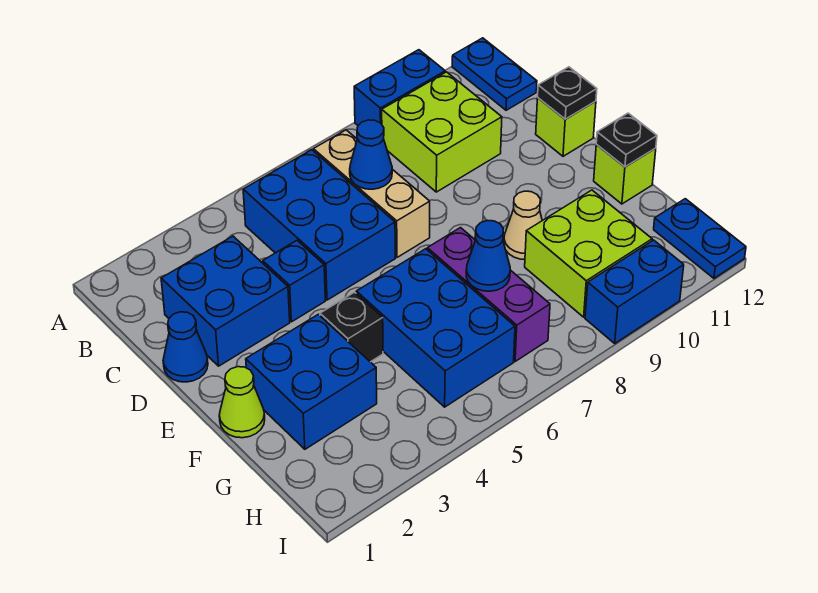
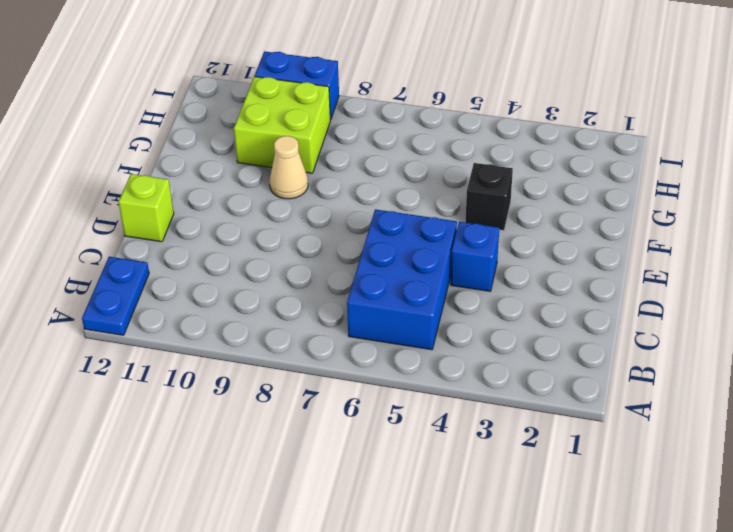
none -> blue 1x2 brick [354,50,445,125]
none -> tan 1x3 brick [313,130,430,257]
none -> lime 2x2 brick [382,72,502,192]

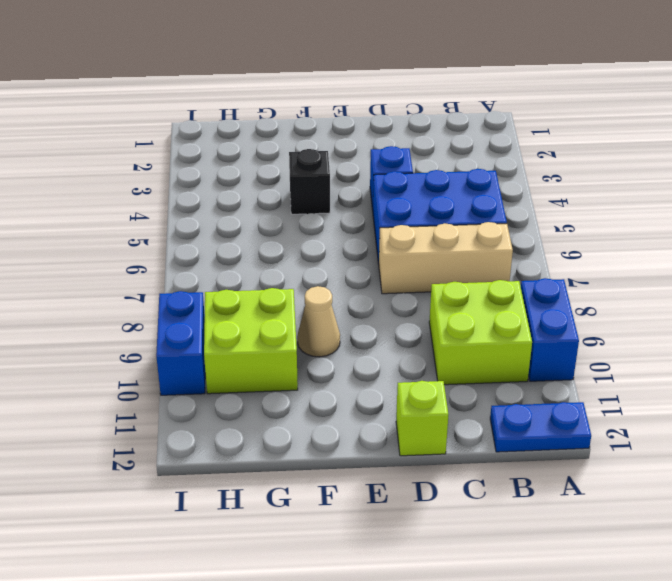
none -> blue 2x2 brick [161,236,290,366]
none -> blue 1x1 cone [163,312,208,382]
none -> lime 1x1 cone [219,367,265,438]

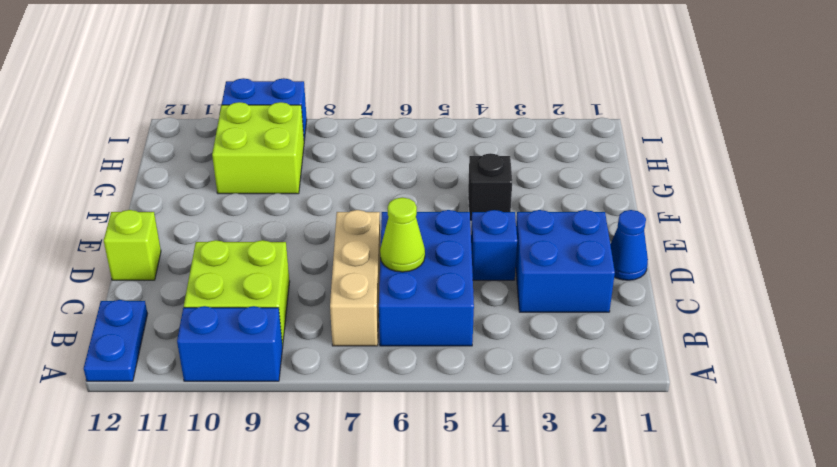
lime 1x1 cone [380,197,425,272] -> lime 1x1 cone moved to [219,367,265,438]
none -> blue 2x2 brick [246,314,377,449]
none -> blue 2x3 brick [356,249,515,407]
none -> purple 1x3 brick [427,228,550,361]

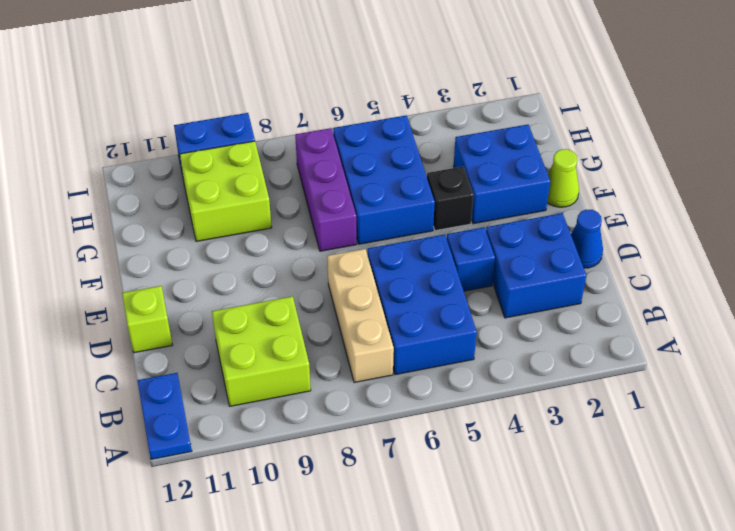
none -> blue 1x2 brick [354,50,445,125]
none -> tan 1x1 cone [504,191,542,260]
none -> lime 1x1 brick [594,145,656,204]

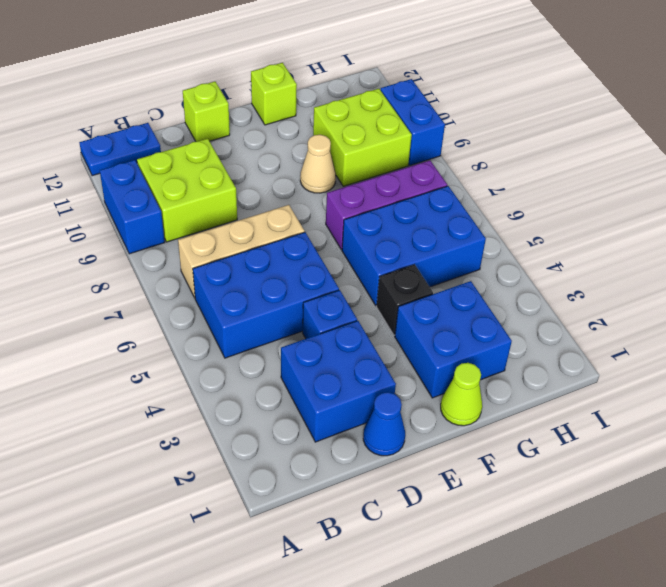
none -> blue 1x2 plate [654,199,746,278]
none -> blue 1x1 cone [350,120,392,189]
none -> black 1x1 plate [538,67,597,119]

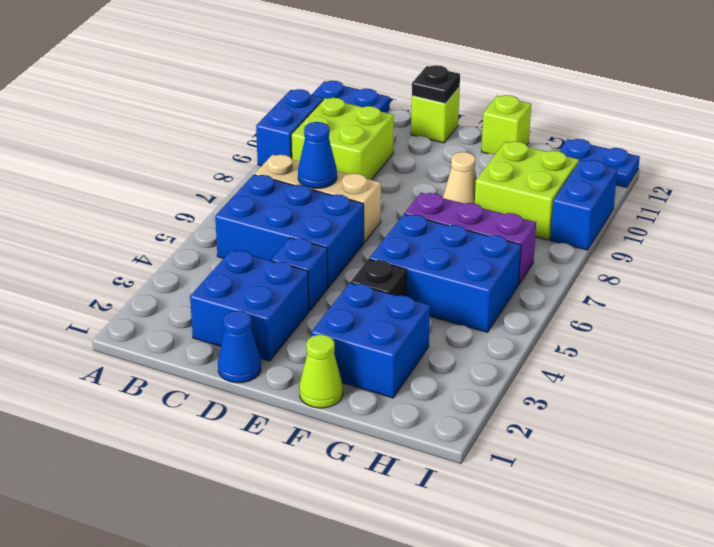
none -> black 1x1 plate [596,113,657,167]
none -> blue 1x1 cone [466,221,510,291]

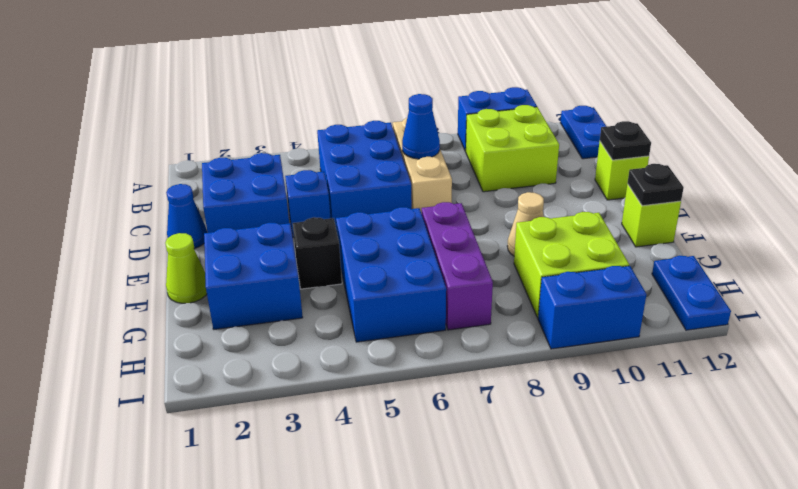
none -> blue 1x1 cone [466,221,510,291]

